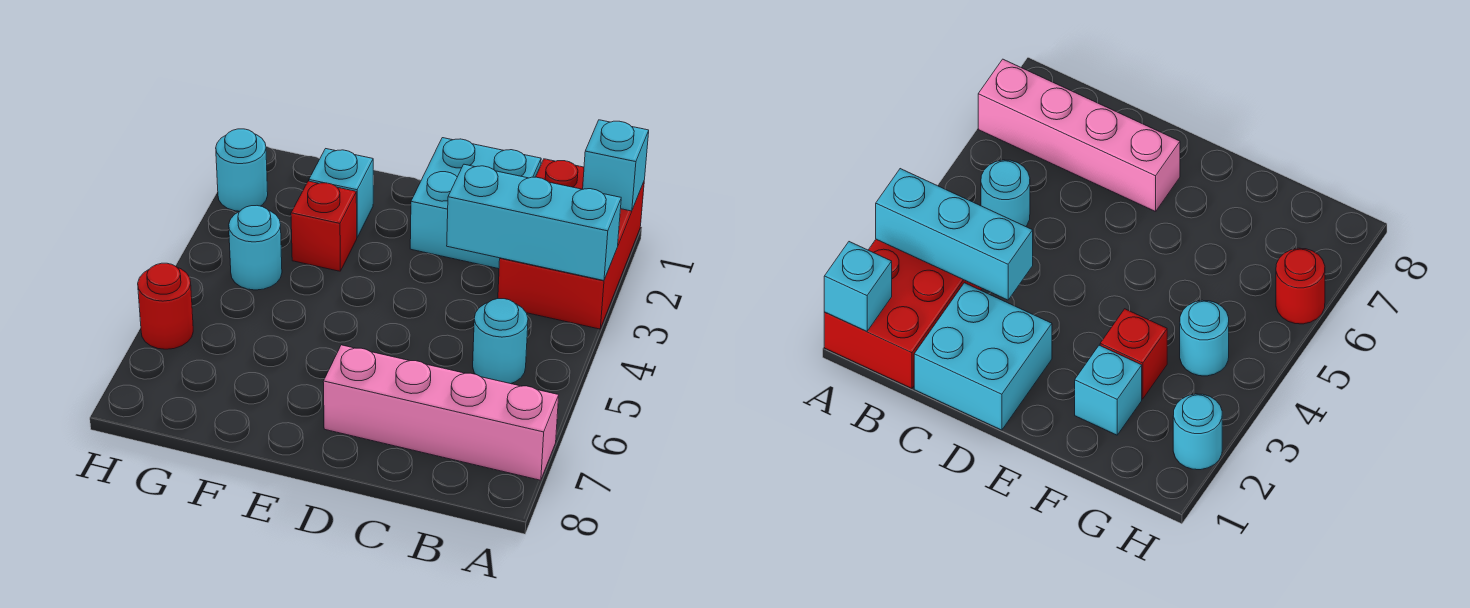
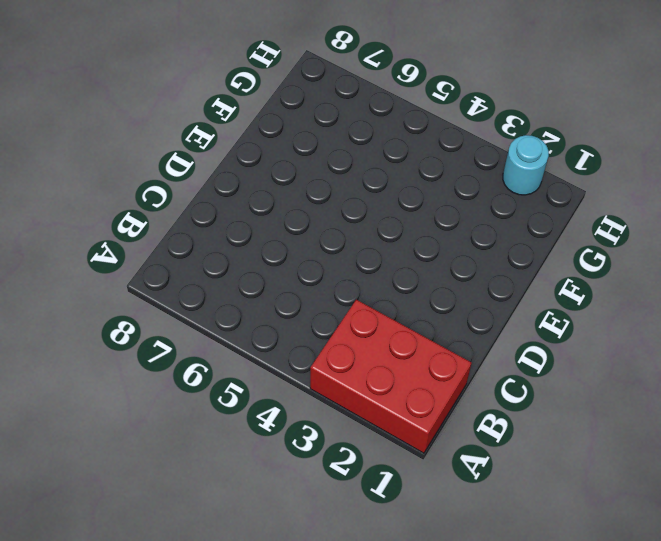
none -> pink 1x4 brick [323,345,559,480]
none -> cyan 1x1 round brick [473,299,528,384]

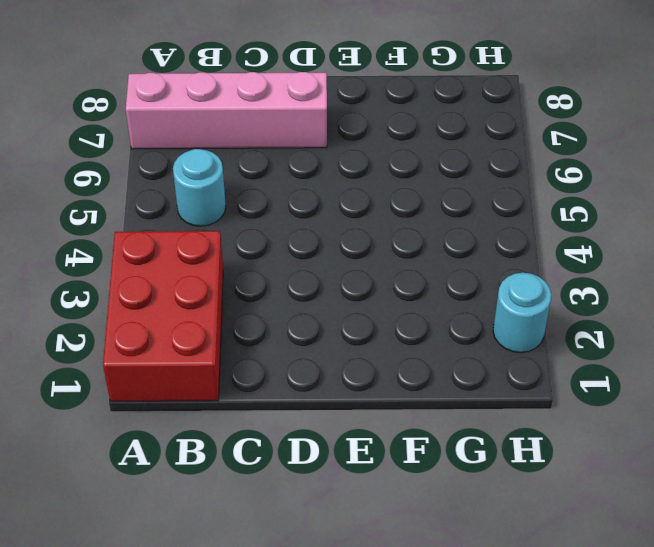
none -> cyan 2x2 brick [410,138,541,269]
none -> cyan 1x1 brick [309,149,373,237]

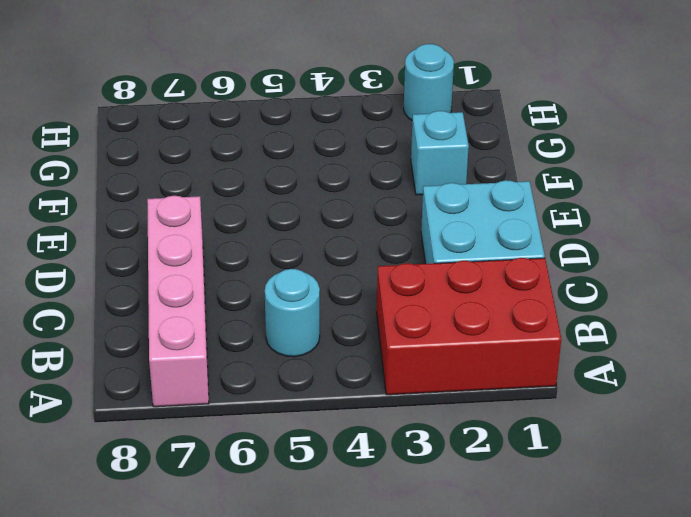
none -> red 1x1 brick [291,181,357,271]
none -> cyan 1x1 round brick [229,206,282,290]

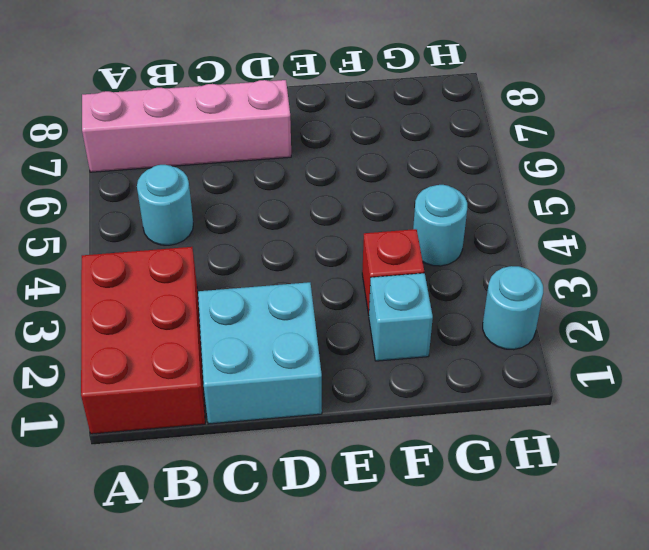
none -> red 1x1 round brick [138,263,193,349]
none -> cyan 1x1 brick [583,120,649,211]

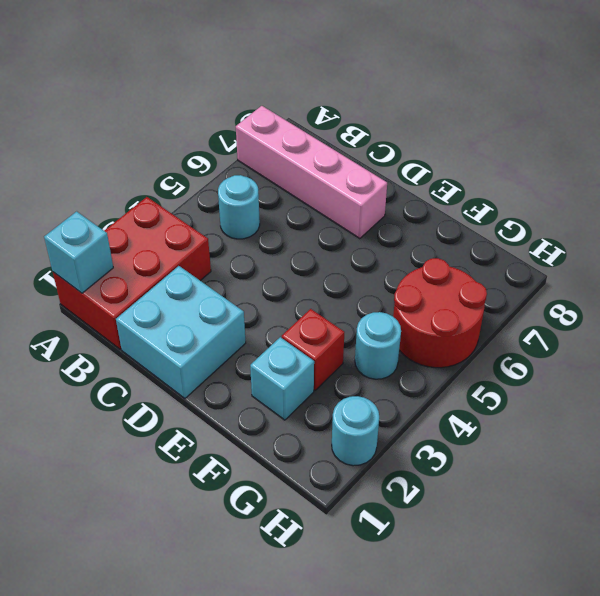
red 2x2 round brick [393,258,487,368] -> red 1x1 round brick [138,263,193,349]
none -> cyan 1x3 brick [447,164,621,281]

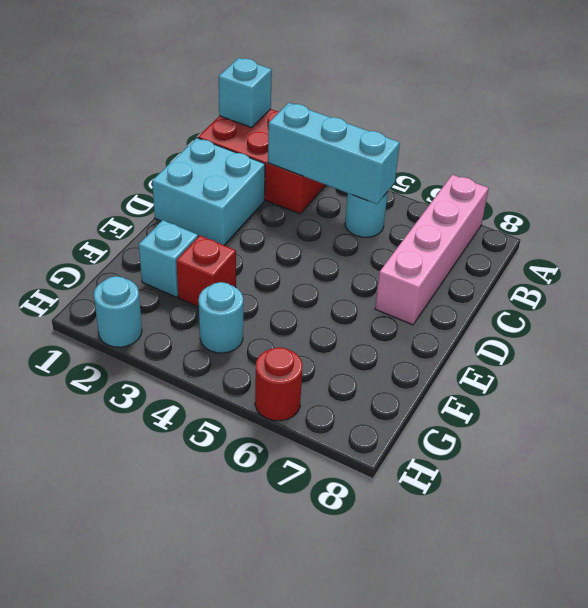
cyan 1x3 brick [268,103,400,204] -> cyan 1x3 brick turned to [447,164,621,281]

